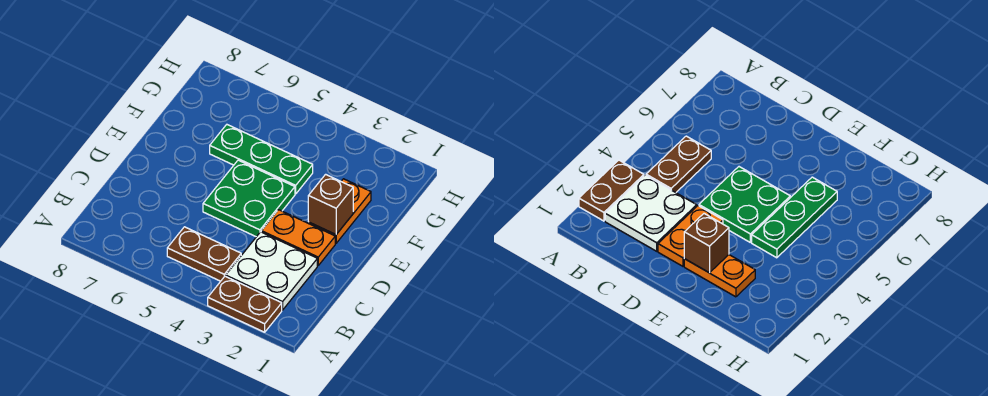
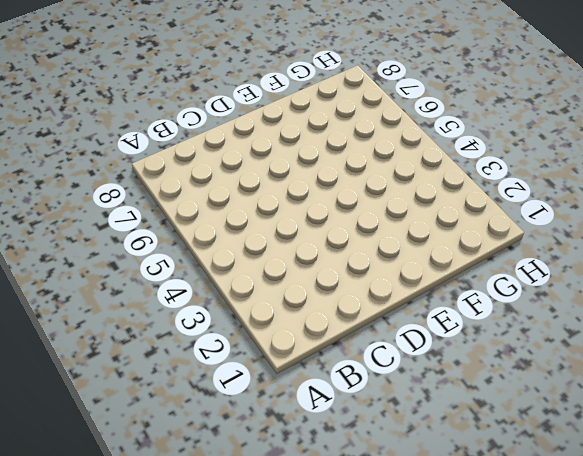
none -> brown 1x2 plate [208,276,282,332]
none -> white 2x2 plate [226,232,317,310]

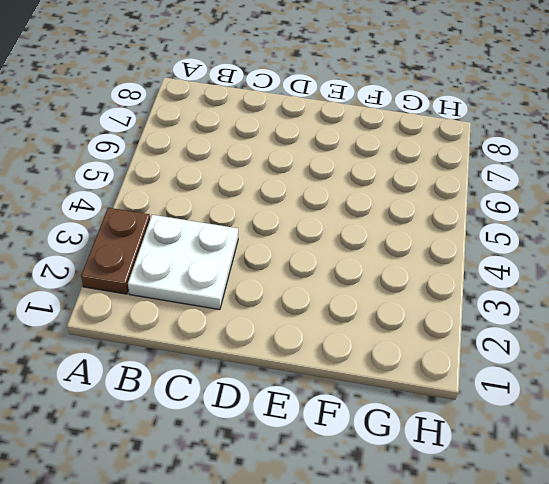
none -> brown 1x2 plate [167,227,241,281]
none -> orange 1x2 plate [261,210,335,265]

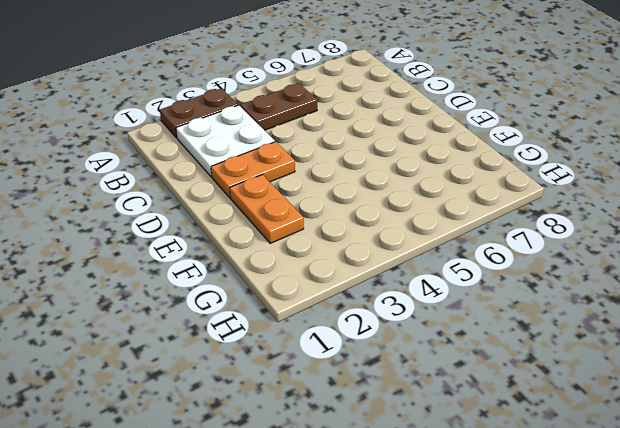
none -> green 2x2 plate [203,160,295,237]
none -> green 1x3 plate [210,125,313,194]

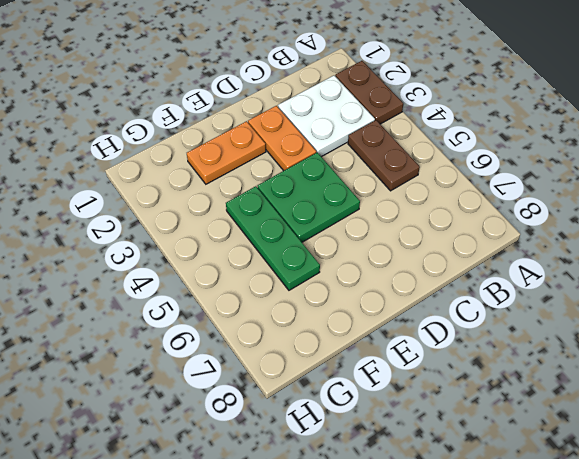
none -> brown 1x1 brick [308,174,353,235]

